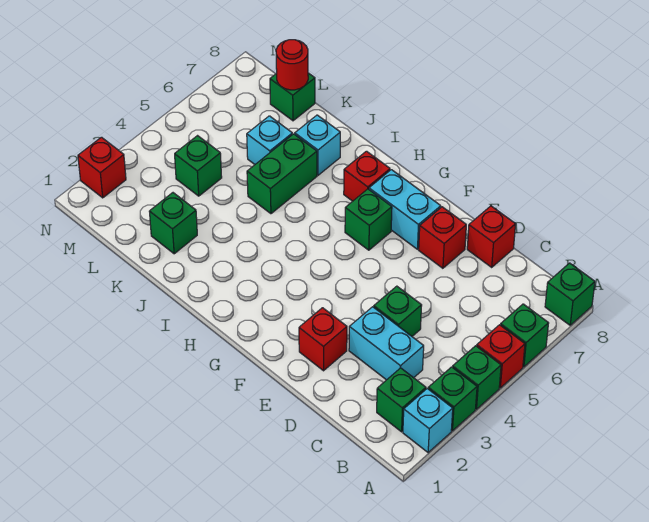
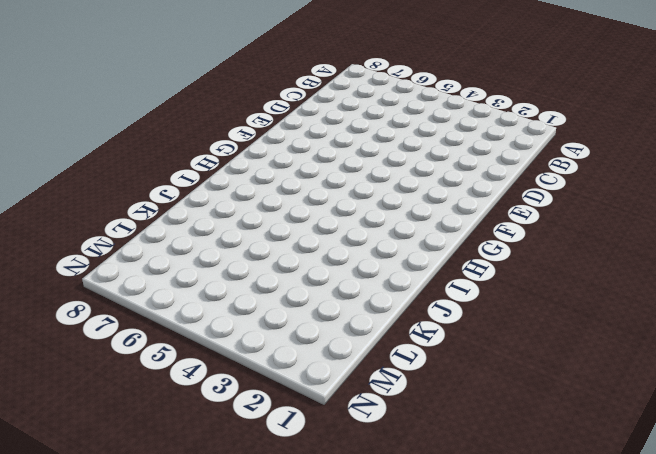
none -> cyan 1x1 brick [403,388,453,453]
none -> green 1x1 brick [428,367,477,431]
none -> green 1x1 brick [453,346,501,409]

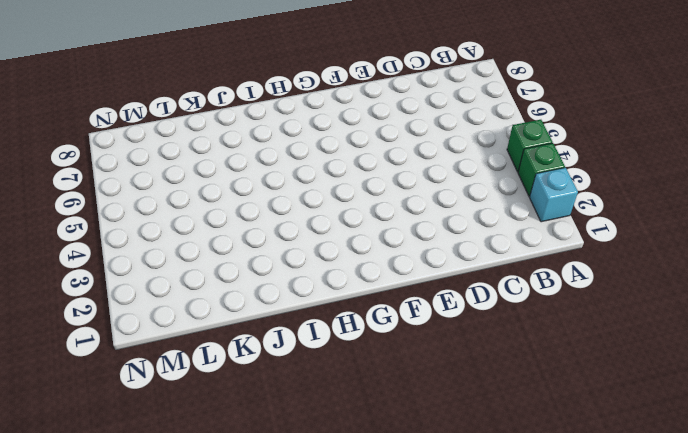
none -> red 1x1 brick [477,325,525,388]
none -> green 1x1 brick [501,304,549,367]
none -> green 1x1 brick [545,263,595,325]

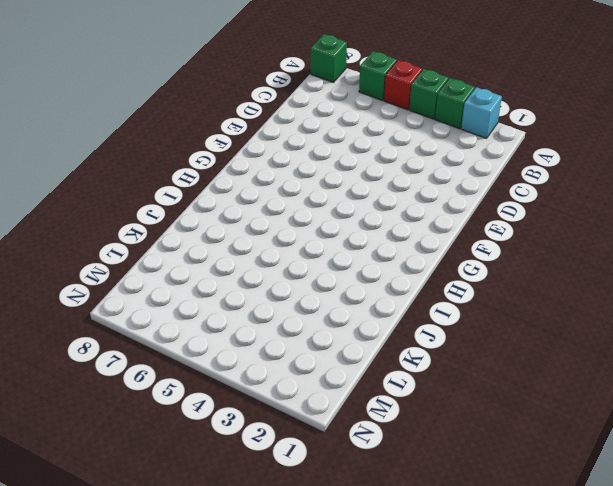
none -> green 1x1 brick [377,368,426,432]
none -> cyan 1x2 brick [349,307,424,380]
none -> green 1x1 brick [374,286,422,336]

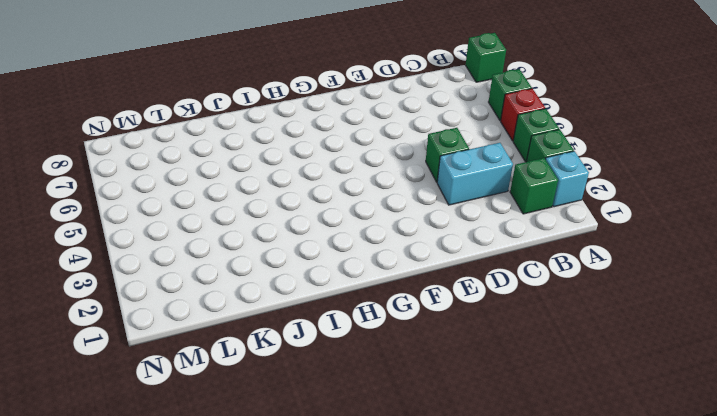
none -> red 1x1 brick [467,206,516,267]
none -> red 1x1 brick [299,308,347,371]
none -> red 1x1 brick [419,207,466,268]

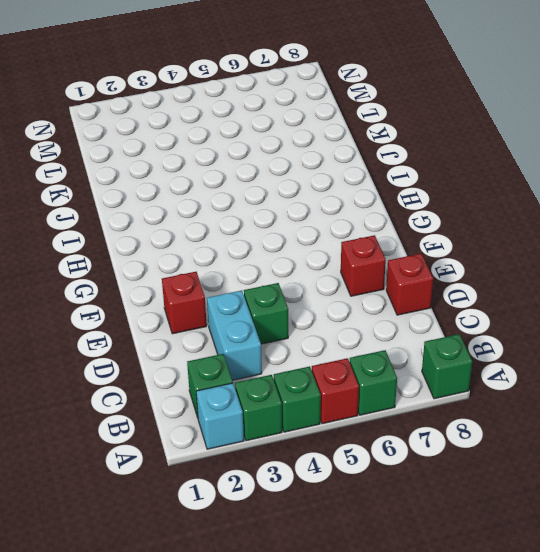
none -> cyan 1x2 brick [369,170,441,249]
none -> green 1x1 brick [345,189,392,250]
none -> red 1x1 brick [344,151,390,201]

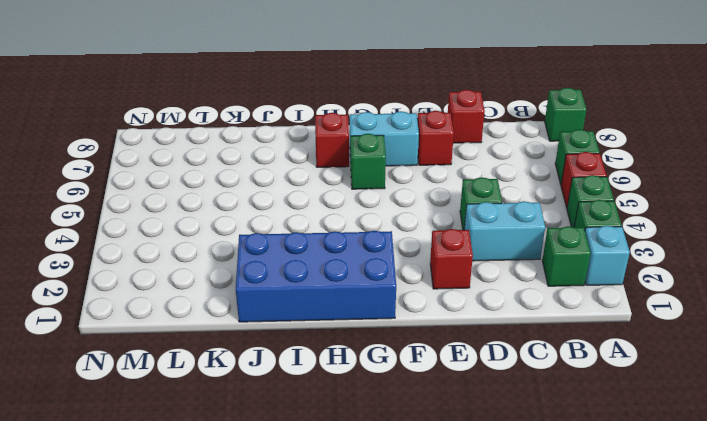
blue 2x4 brick [236,231,396,322] -> none
none -> green 1x2 brick [247,134,317,214]
none -> cyan 1x1 brick [295,115,340,175]
none -> green 1x1 brick [149,193,197,254]

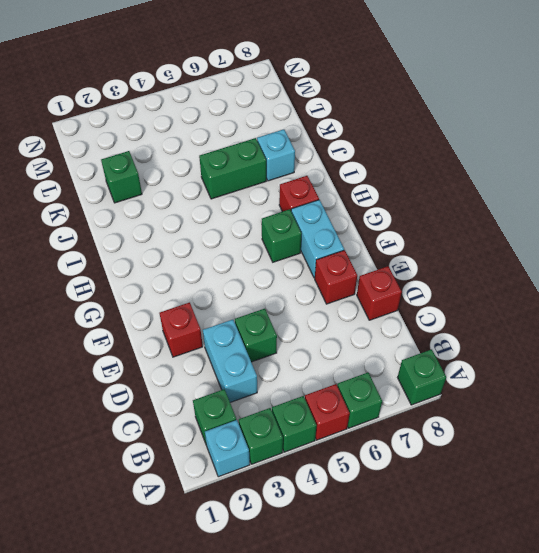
none -> cyan 1x1 brick [247,116,292,164]
none -> green 1x1 brick [175,136,222,196]
none -> green 1x1 brick [270,73,315,121]

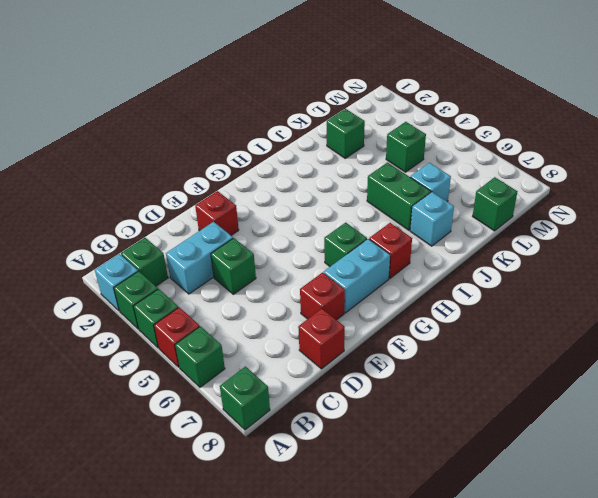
none -> red 1x1 brick [78,137,126,198]
none -> red 1x1 round brick [276,40,308,90]

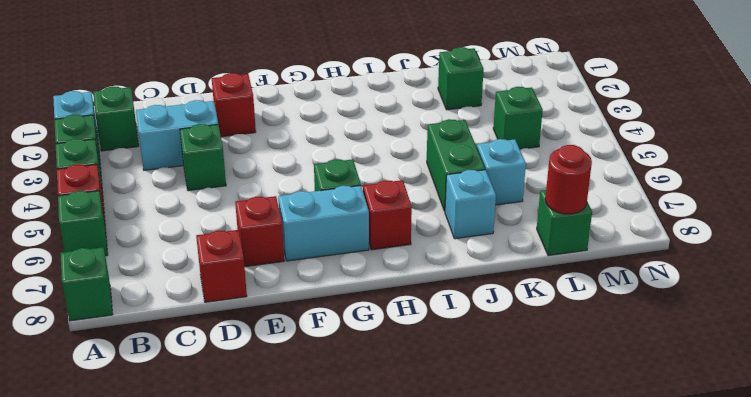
none -> red 1x1 brick [78,137,126,198]

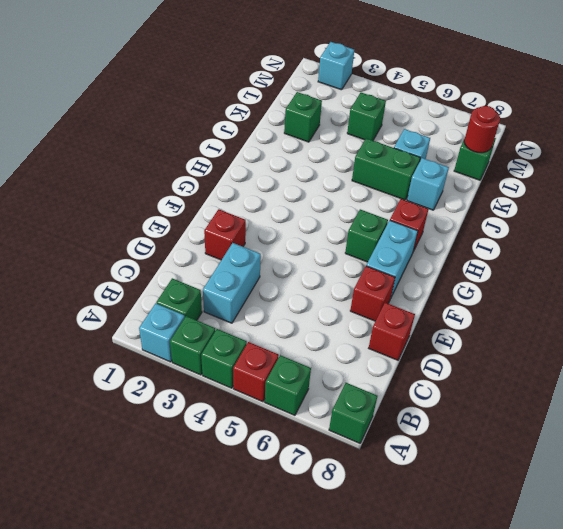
cyan 1x1 brick [318,42,354,90] -> red 1x1 brick [78,137,126,198]
none -> green 1x1 brick [374,286,422,336]

